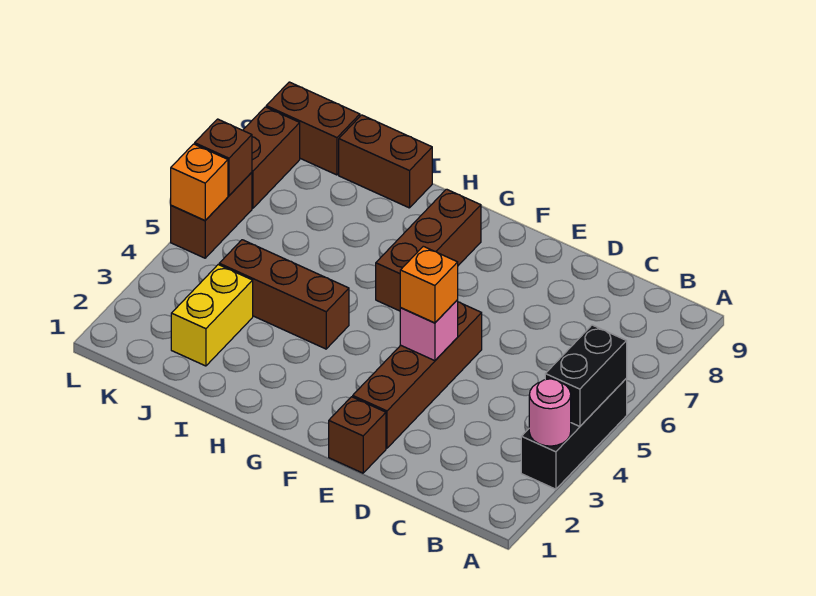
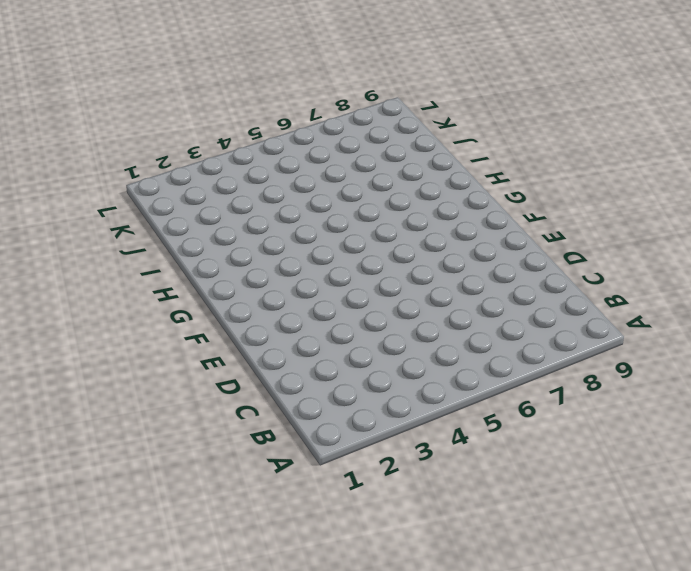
none -> black 1x3 brick [521,379,627,489]
none -> brown 1x1 brick [329,397,386,473]
none -> brown 1x4 brick [353,302,482,448]

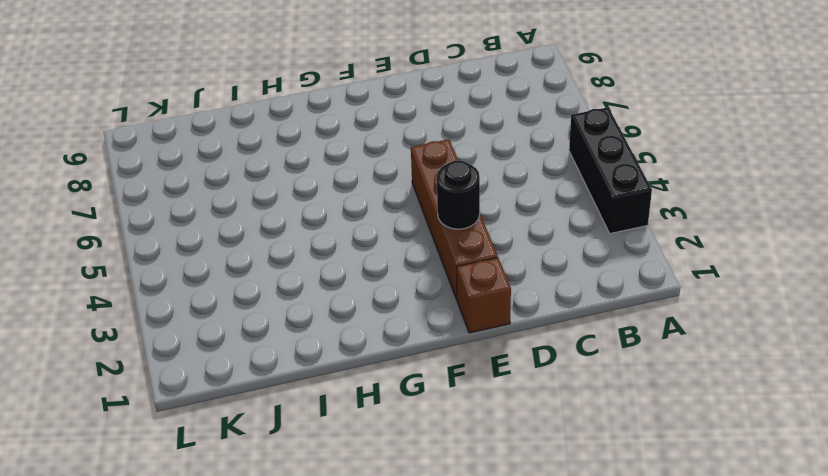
black 1x1 round brick [437,161,480,229] -> none
none -> brown 1x3 brick [376,189,481,311]
none -> brown 1x3 brick [219,240,349,349]
none -> brown 1x2 brick [339,115,432,208]

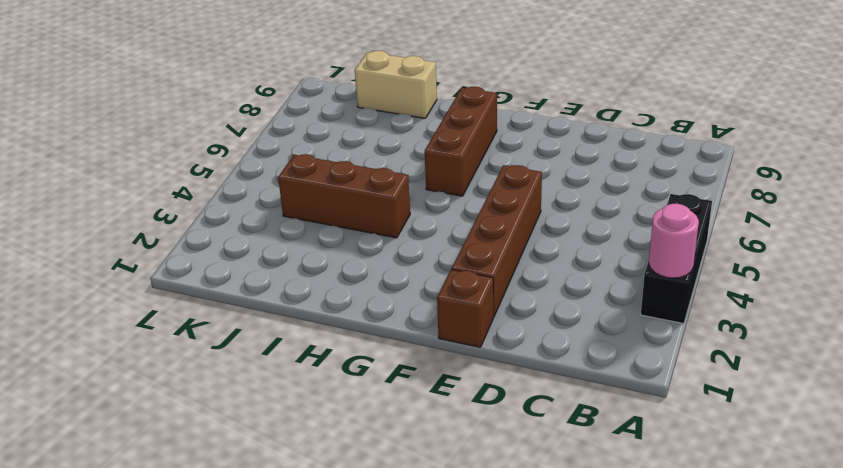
tan 1x2 brick [355,51,437,118] -> brown 1x2 brick [339,115,432,208]
none -> yellow 1x2 brick [171,265,253,366]
none -> brown 1x2 brick [266,82,360,175]
none -> brown 1x2 brick [171,172,252,258]

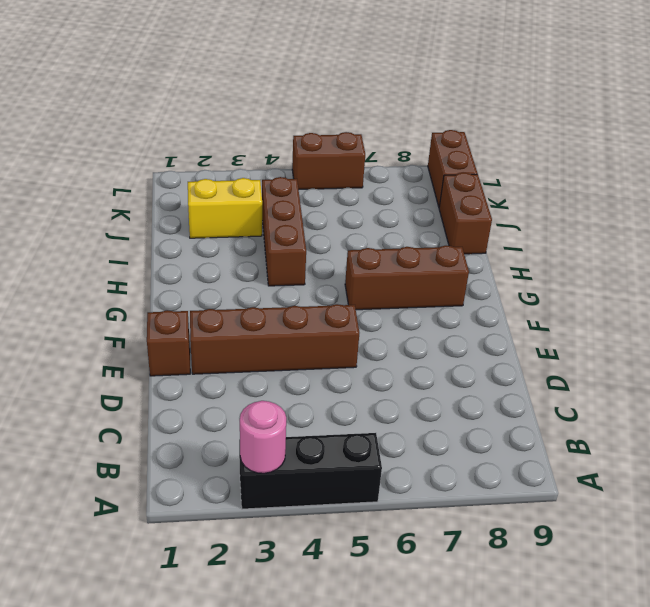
none -> brown 1x2 brick [243,107,300,208]
none -> black 1x2 brick [545,325,627,426]
none -> pink 1x1 brick [400,300,458,361]

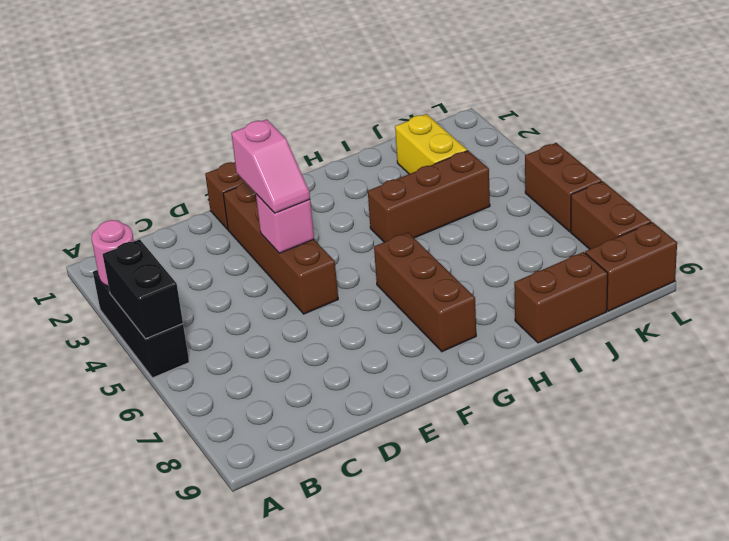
pink 1x2 slope [231,119,310,213] -> orange 1x1 brick [400,246,458,323]
none -> orange 1x1 brick [171,144,228,220]
none -> brown 1x1 brick [195,119,252,195]

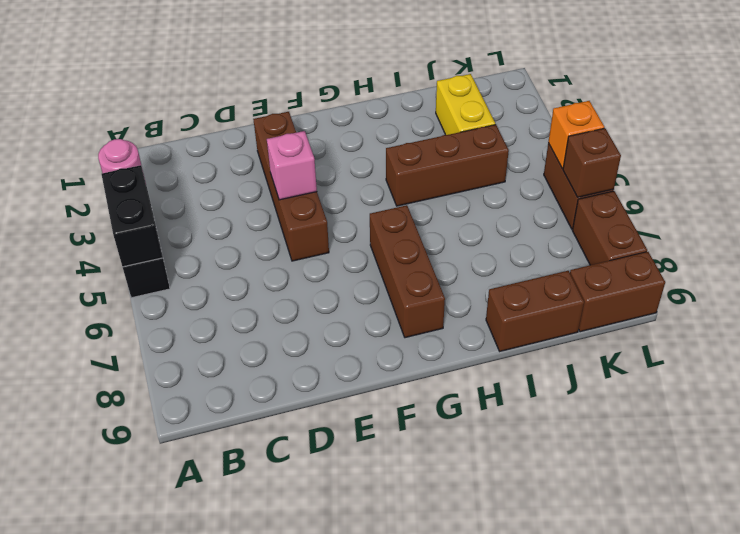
none -> brown 1x1 brick [329,397,386,473]
none -> orange 1x1 brick [400,246,458,323]

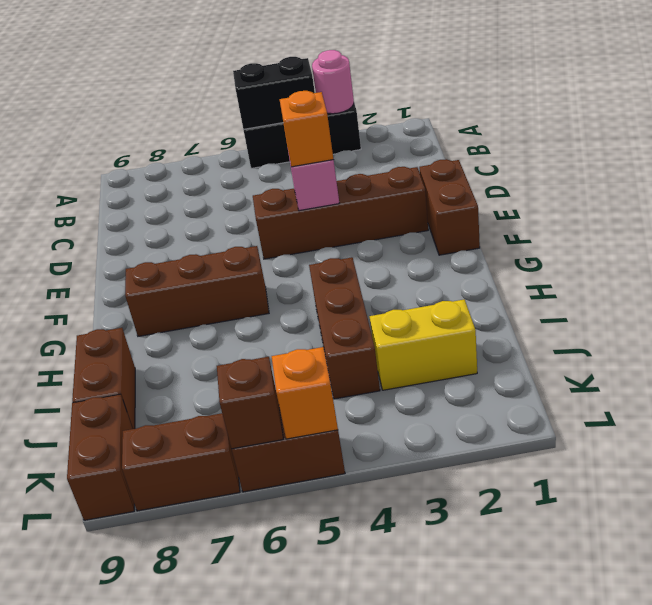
brown 1x2 brick [419,159,480,255] -> brown 1x1 brick [329,397,386,473]

